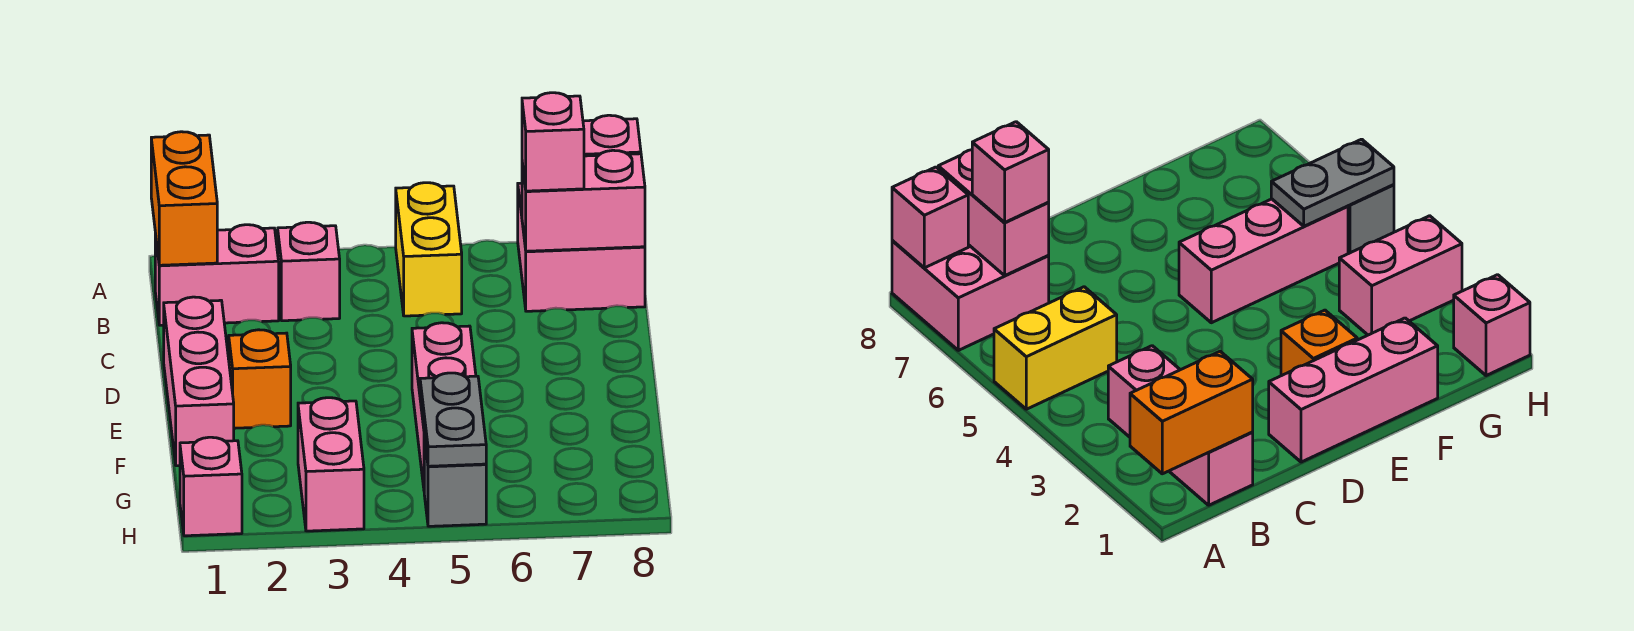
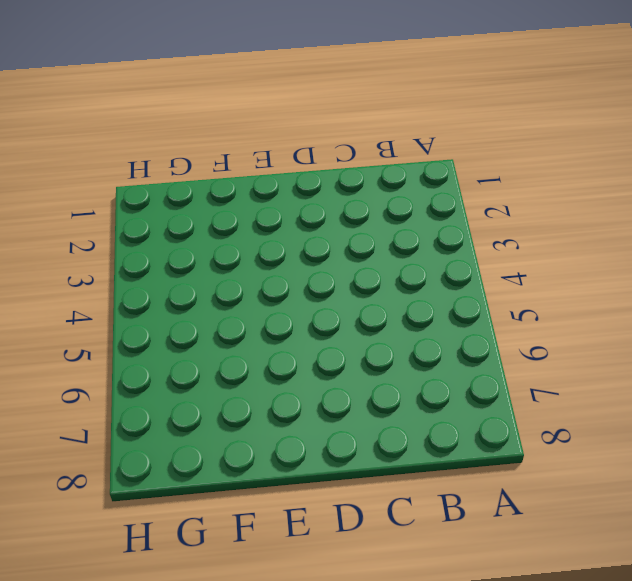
none -> yellow 1x2 brick [396,183,462,316]
none -> pink 2x2 brick [518,183,645,311]
none -> pink 1x2 brick [155,225,279,325]

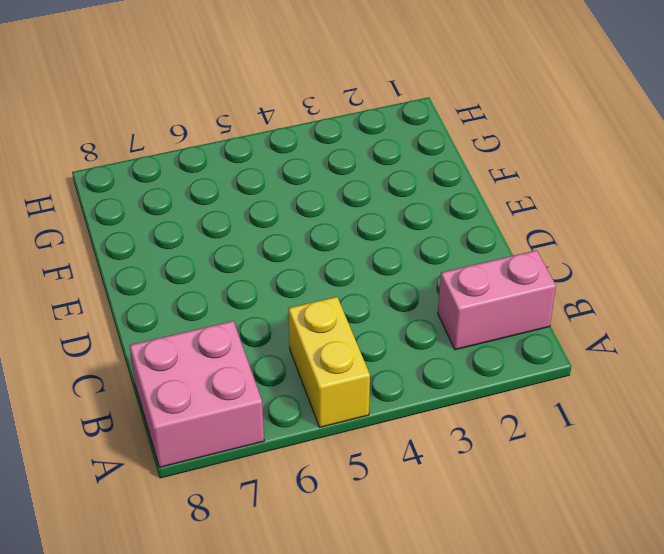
none -> pink 1x1 brick [277,222,340,321]
none -> pink 1x3 brick [164,297,234,466]
none -> orange 1x1 brick [229,330,291,428]

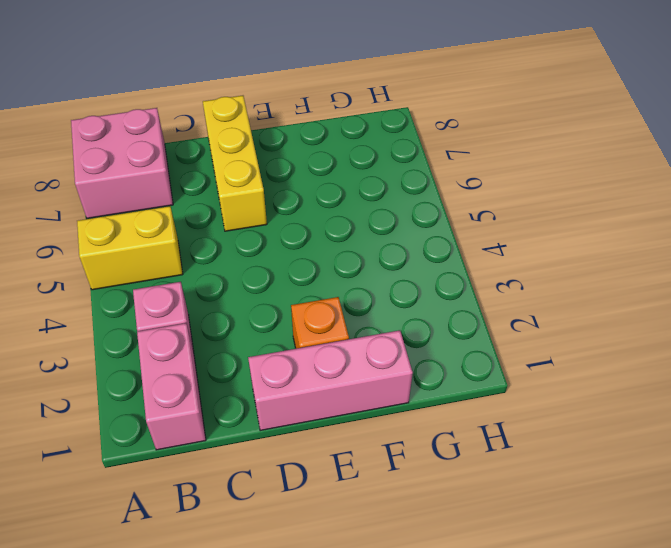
yellow 1x3 brick [203,96,267,231] -> none
none -> pink 1x3 brick [412,323,476,487]
none -> pink 1x2 brick [298,398,364,531]
none -> pink 1x1 brick [180,437,242,536]

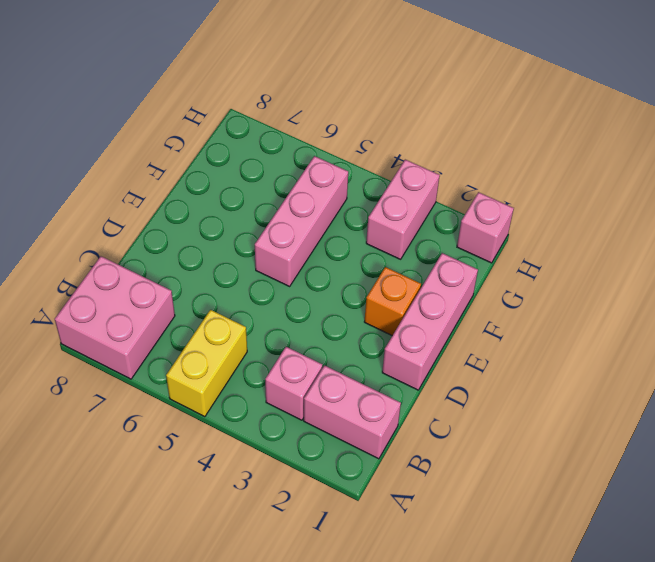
none -> grey 1x1 brick [424,437,486,526]
none -> orange 1x2 brick [151,132,217,265]
none -> pink 1x1 brick [583,115,641,156]

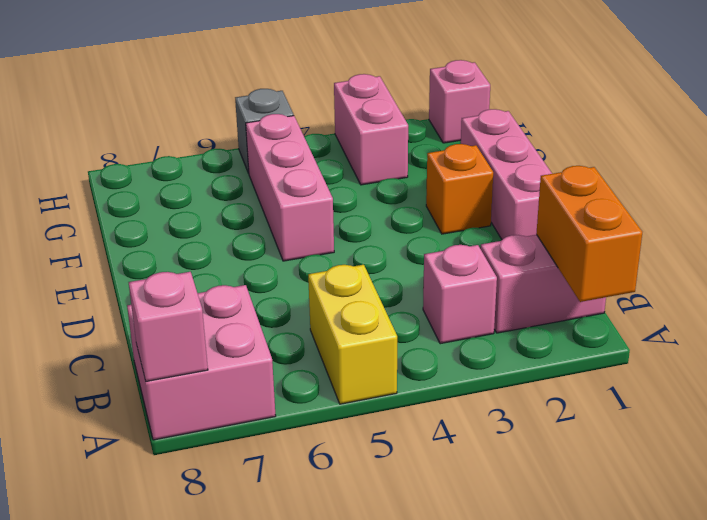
none -> pink 1x2 brick [522,150,645,251]
none -> grey 1x2 plate [420,373,486,466]
none -> pink 1x1 brick [522,93,584,191]

